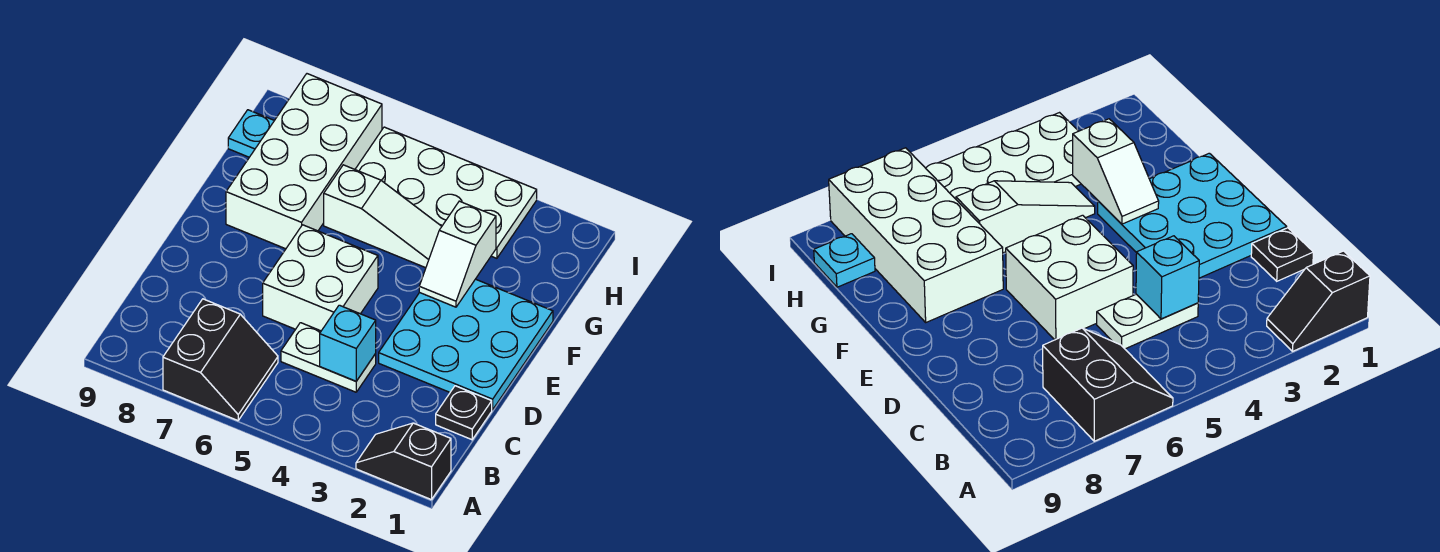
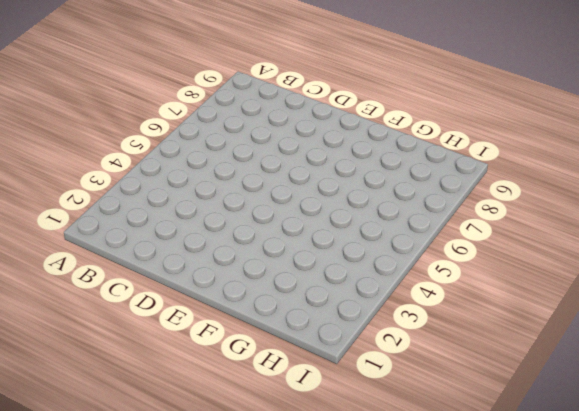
none -> black 1x2 slope [356,423,451,500]
none -> black 2x2 slope [163,299,278,421]
none -> black 1x1 plate [436,386,492,440]

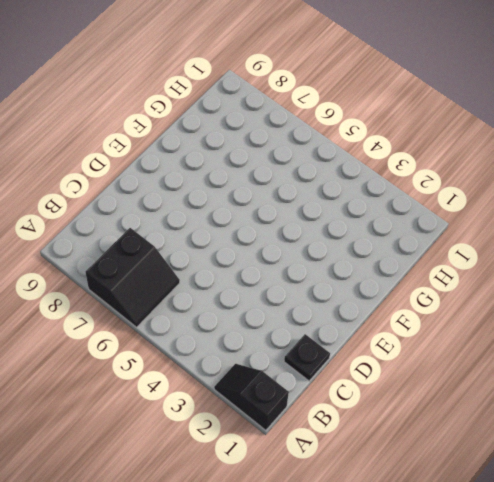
none -> white 1x2 plate [281,323,376,392]
none -> cyan 3x3 plate [379,279,553,410]
none -> white 2x2 brick [263,225,378,331]

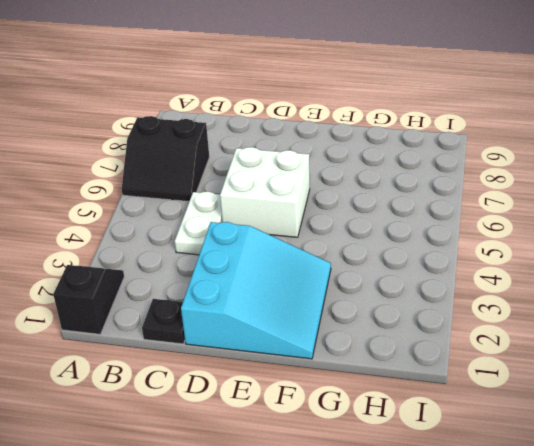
cyan 3x3 slope [181,222,331,359] -> cyan 3x3 plate [379,279,553,410]
none -> white 2x4 brick [226,74,382,249]
none -> white 1x3 slope [324,165,442,268]
none -> white 2x4 plate [355,127,537,258]

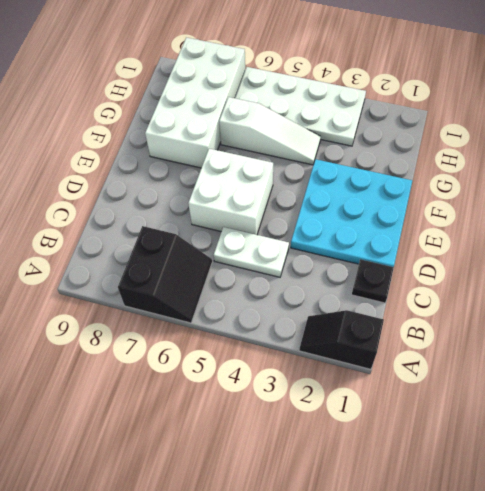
none -> cyan 1x1 plate [228,110,274,157]
none -> cyan 1x1 brick [320,305,376,381]
none -> white 1x2 slope [419,201,496,307]

